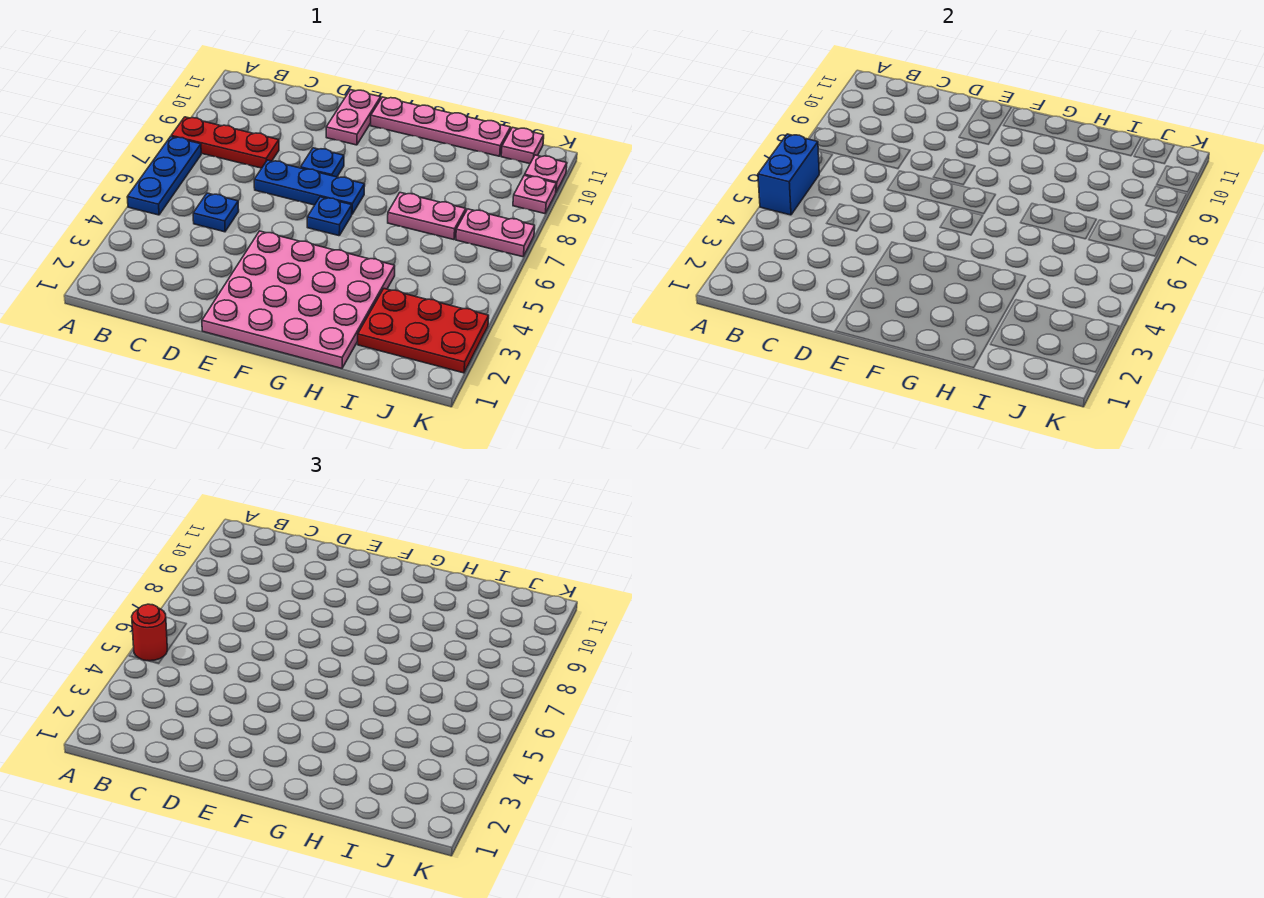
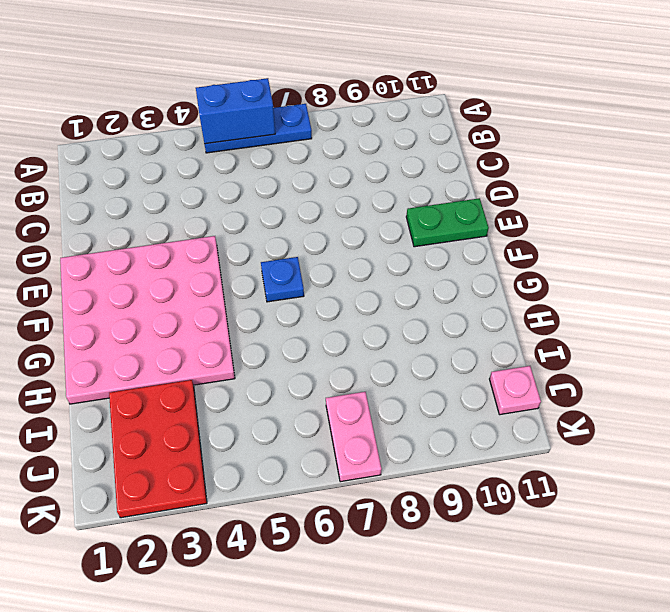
green 1x2 plate [406,198,489,247] -> pink 1x2 plate [326,90,381,145]
none -> red 1x3 plate [171,117,279,168]
none -> blue 1x1 plate [193,193,239,232]
none -> blue 1x3 plate [254,160,365,214]

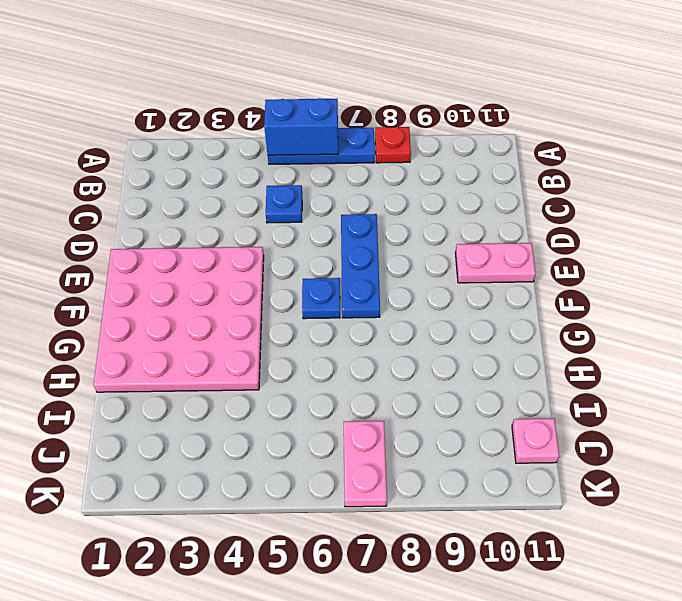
red 1x1 plate [375,127,411,163] -> red 1x3 plate [171,117,279,168]
none -> blue 1x1 plate [301,148,344,177]
none -> pink 1x4 plate [371,97,511,156]
none -> pink 1x2 plate [388,193,466,240]

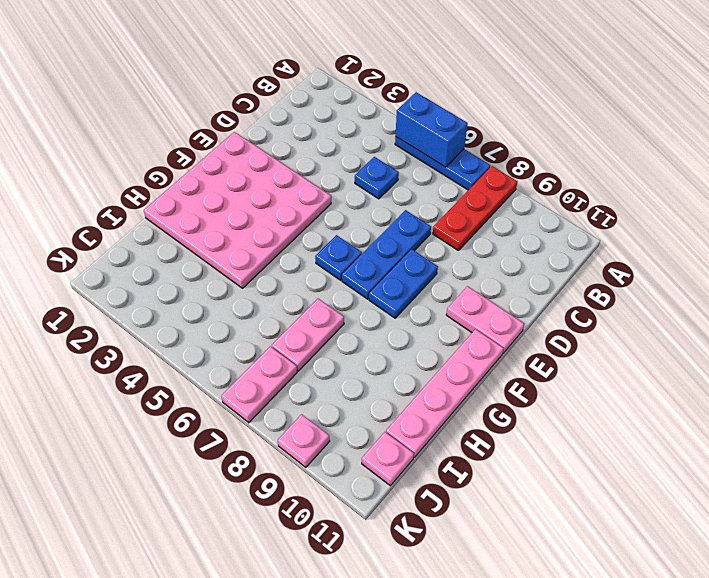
blue 1x2 plate [369,249,438,318] -> blue 1x1 plate [301,148,344,177]
none -> red 2x3 plate [358,289,489,373]
none -> pink 1x1 plate [525,155,567,192]
none -> red 1x1 round brick [132,604,167,661]

